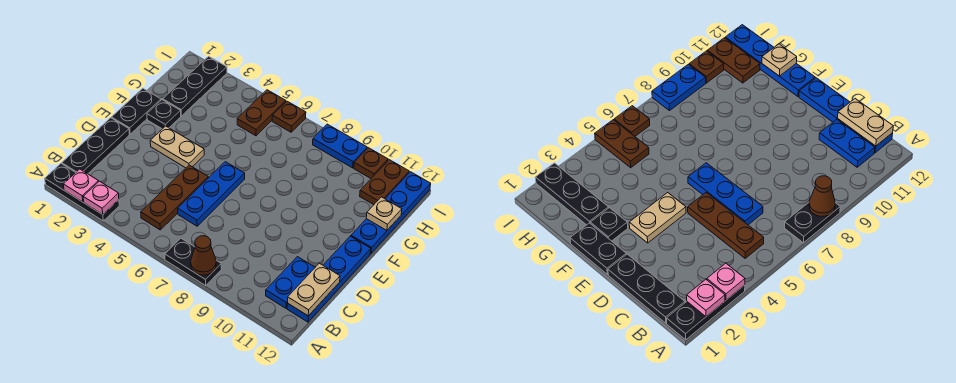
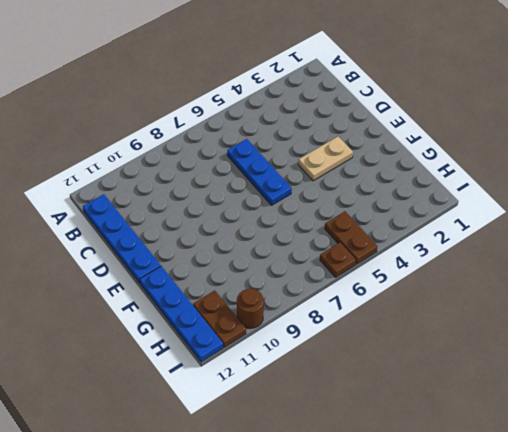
brown 1x1 round brick [237,289,264,329] -> brown 1x1 plate [354,148,388,178]
none -> black 1x3 plate [45,164,119,221]
none -> black 1x2 plate [165,238,221,285]
none -> black 1x3 plate [62,118,129,174]

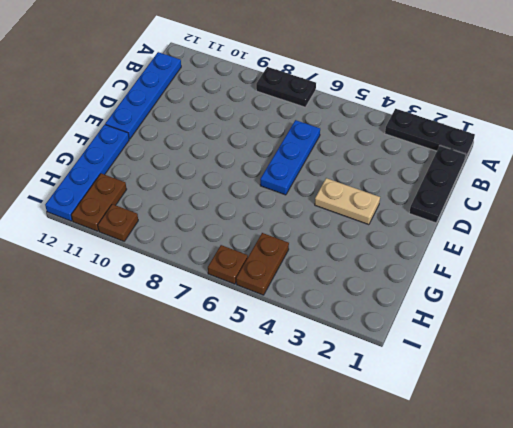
none -> brown 1x3 plate [141,165,208,230]
none -> blue 1x2 plate [266,257,315,308]
none -> black 1x2 plate [112,88,161,134]

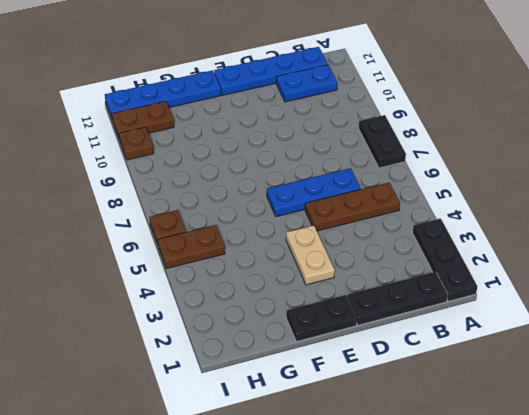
none -> black 1x1 plate [147,100,181,129]
none -> black 1x3 plate [163,56,227,116]
none -> blue 1x2 plate [313,124,367,168]

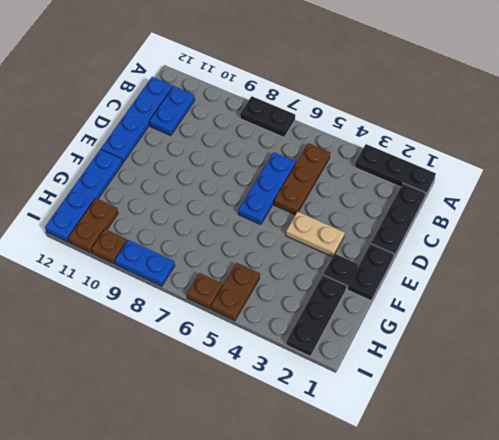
none -> pink 1x1 plate [64,169,99,202]
none -> pink 1x1 plate [83,181,119,215]
none -> brown 1x1 cone [191,236,216,275]

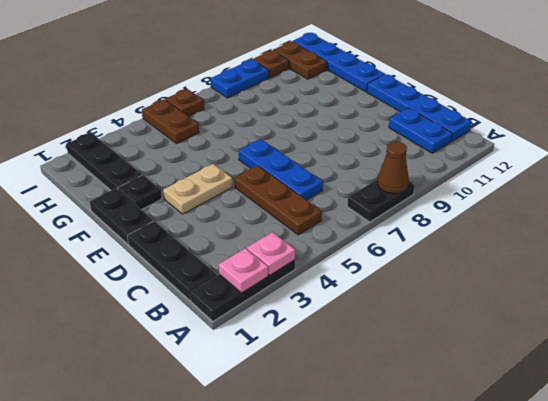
none -> tan 1x2 plate [288,263,340,316]
none -> tan 1x1 plate [366,197,402,231]

